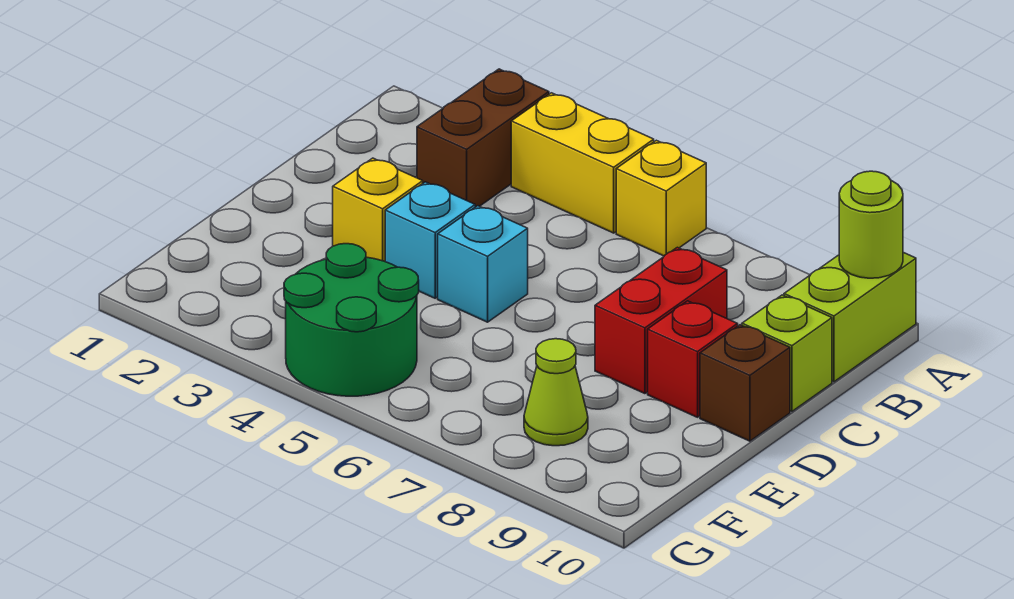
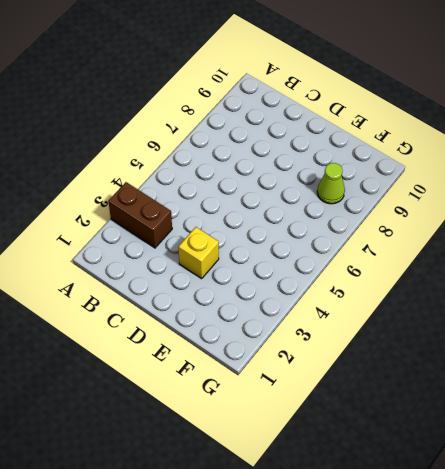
none -> yellow 1x2 brick [511,93,654,233]
none -> yellow 1x1 brick [616,140,706,256]
none -> lime 1x2 brick [784,252,916,382]

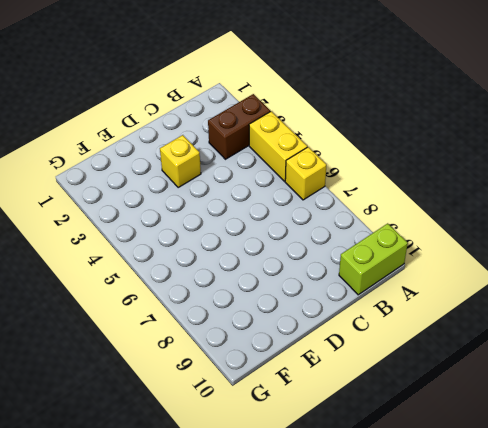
none -> red 1x2 brick [595,247,727,394]
none -> lime 1x1 brick [742,295,832,411]
none -> cyan 1x1 brick [385,182,475,298]

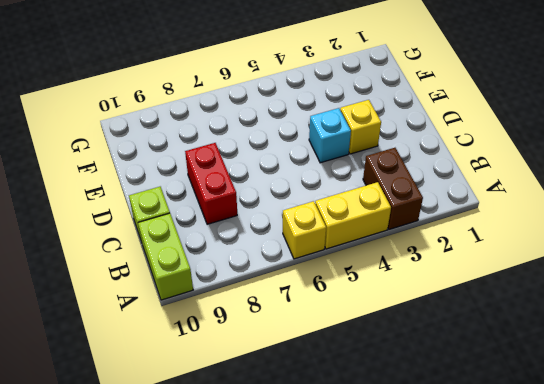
none -> cyan 1x1 brick [438,206,528,322]
none -> red 1x1 brick [648,301,738,417]
none -> brown 1x1 brick [700,325,790,441]

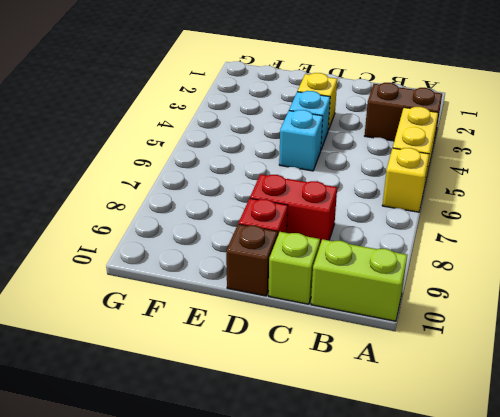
none -> green 2x2 round brick [284,244,419,396]
none -> lime 1x1 cone [524,339,588,446]
none -> lime 1x1 round brick [839,171,903,278]

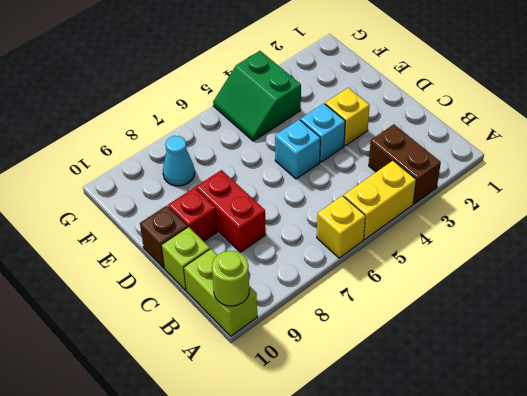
green 2x2 slope [213,51,301,141] -> green 2x2 round brick [284,244,419,396]
cyan 1x1 cone [163,136,195,186] -> lime 1x1 cone [524,339,588,446]

